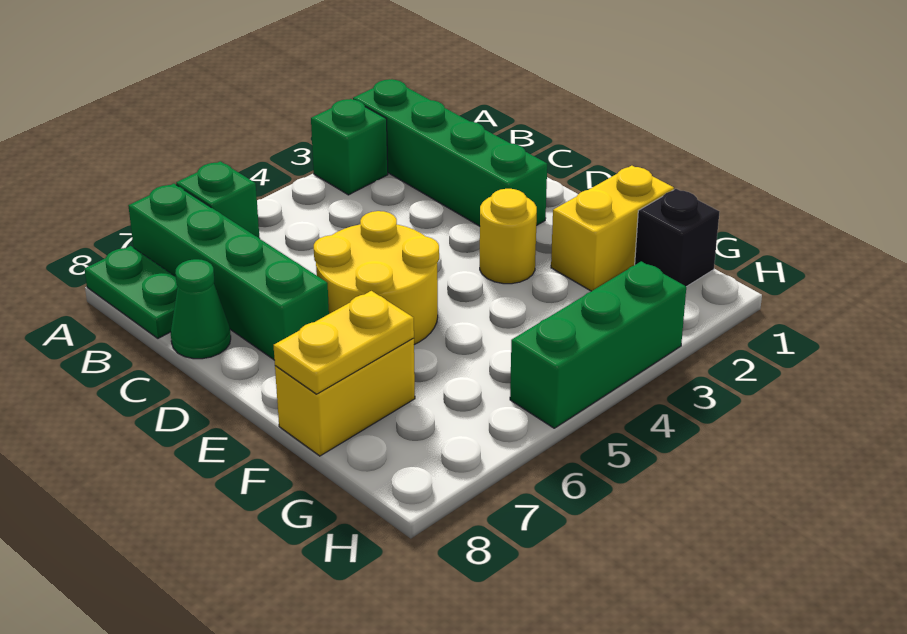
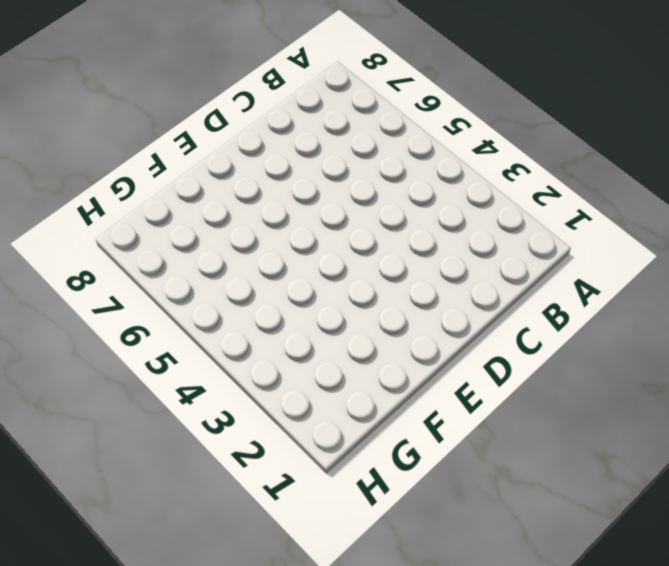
none -> green 1x4 brick [353,79,547,226]
none -> green 1x1 brick [311,99,388,195]
none -> green 1x1 brick [176,161,259,238]

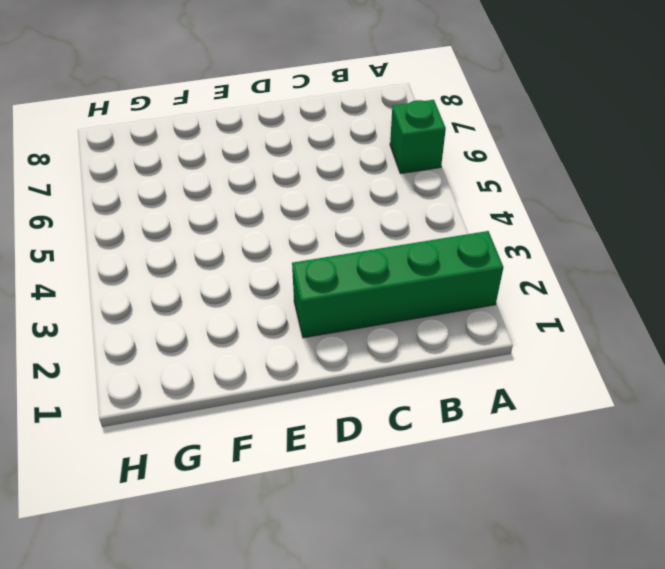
none -> green 1x1 brick [311,99,388,195]
none -> green 1x4 brick [128,184,329,360]
none -> green 1x2 plate [85,246,178,338]

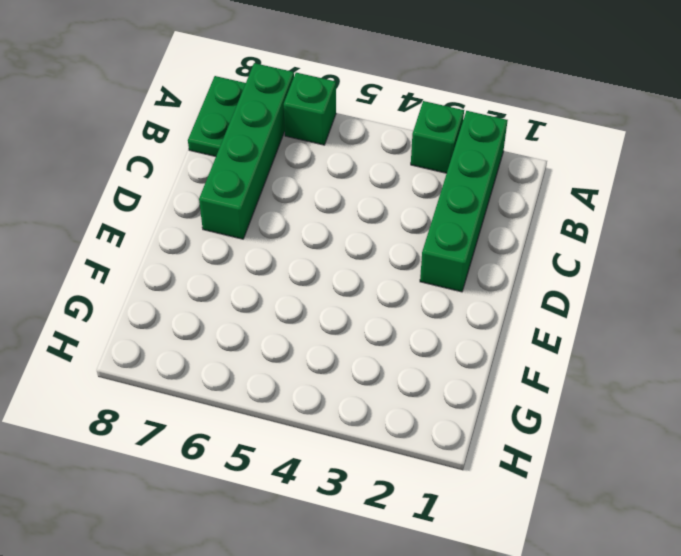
none -> green 1x1 cone [171,259,231,359]
none -> yellow 2x2 round brick [314,211,439,345]
none -> yellow 1x1 round brick [480,189,537,284]

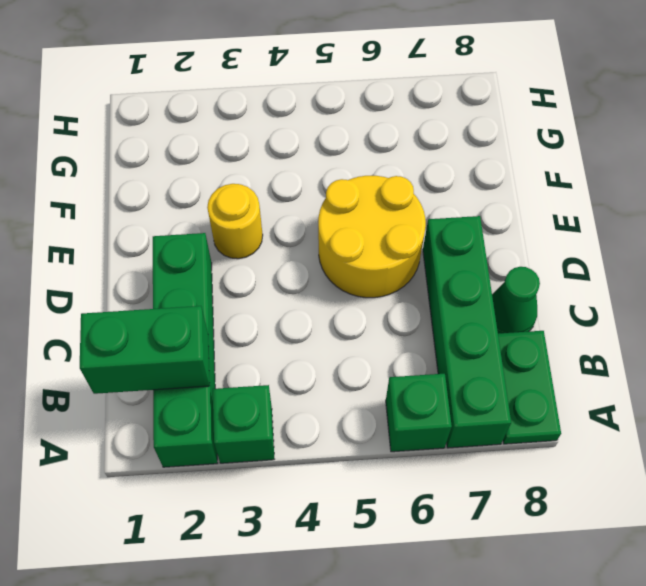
green 1x2 brick [80,306,210,394] -> none
none -> yellow 1x2 brick [551,166,674,291]
none -> yellow 1x2 brick [275,338,415,456]
none -> black 1x1 brick [635,189,719,287]

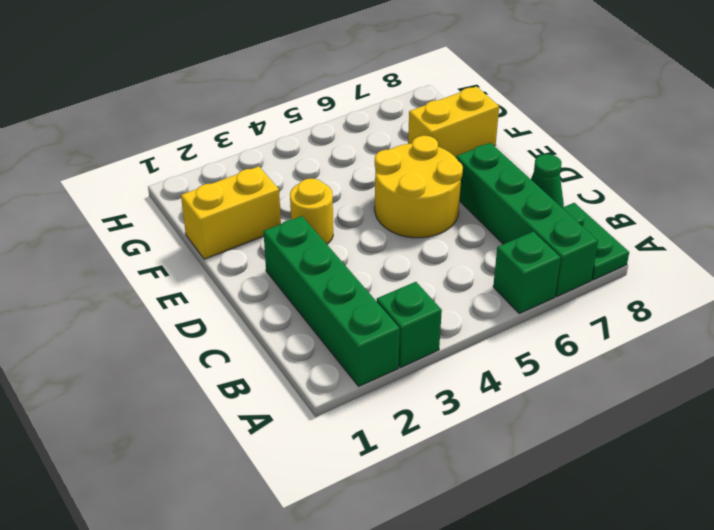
none -> black 1x1 brick [635,189,719,287]
none -> green 1x3 brick [510,261,686,428]
none -> yellow 1x2 plate [274,291,414,394]

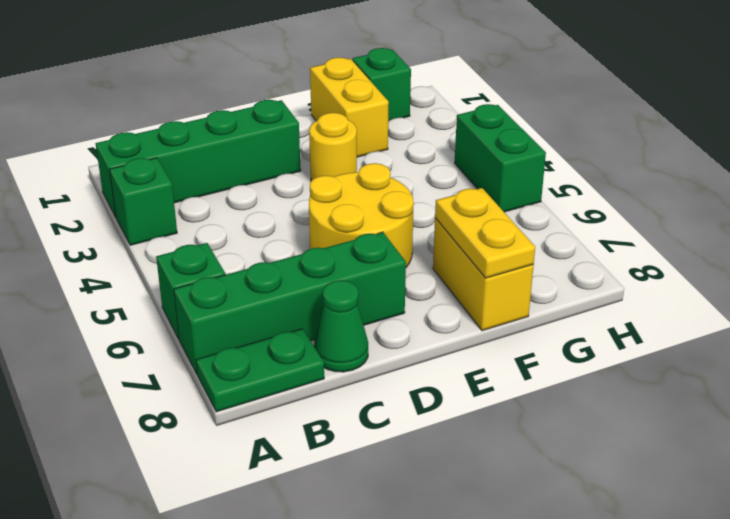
green 1x1 brick [353,48,411,122] -> black 1x1 brick [635,189,719,287]
green 1x2 brick [455,104,546,212] -> green 1x3 brick [510,261,686,428]

